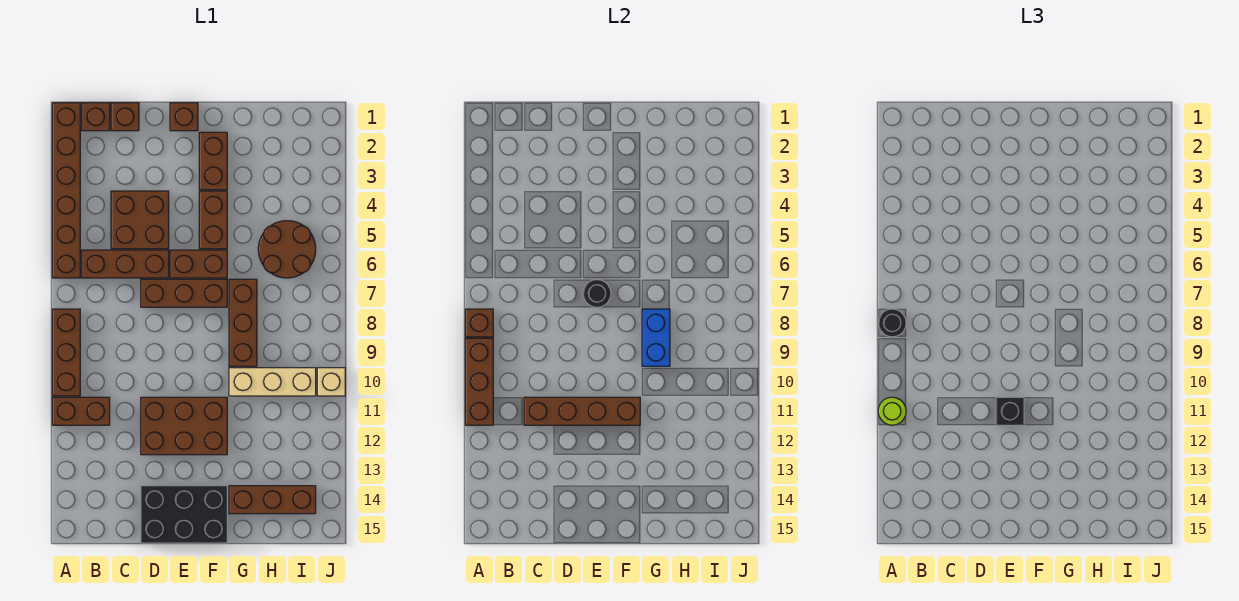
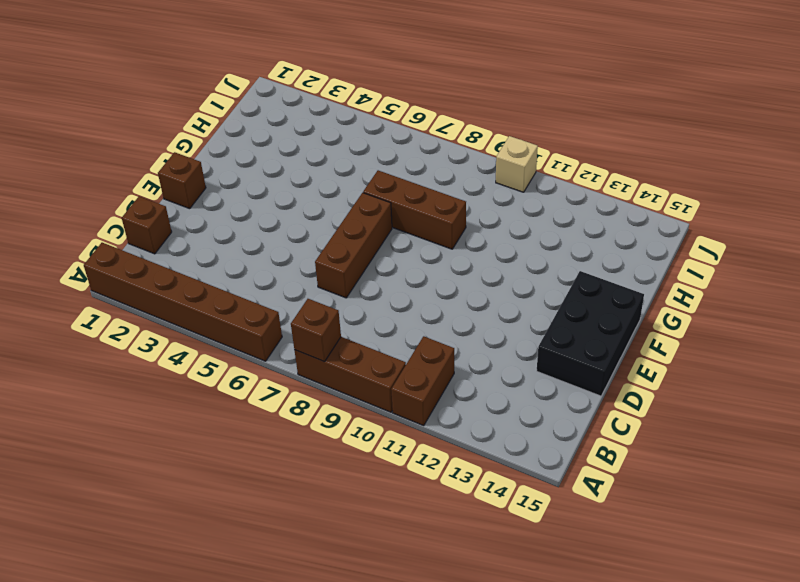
none -> brown 1x1 brick [82,103,110,131]
none -> brown 1x3 brick [82,250,169,278]
none -> brown 2x2 brick [111,191,169,249]

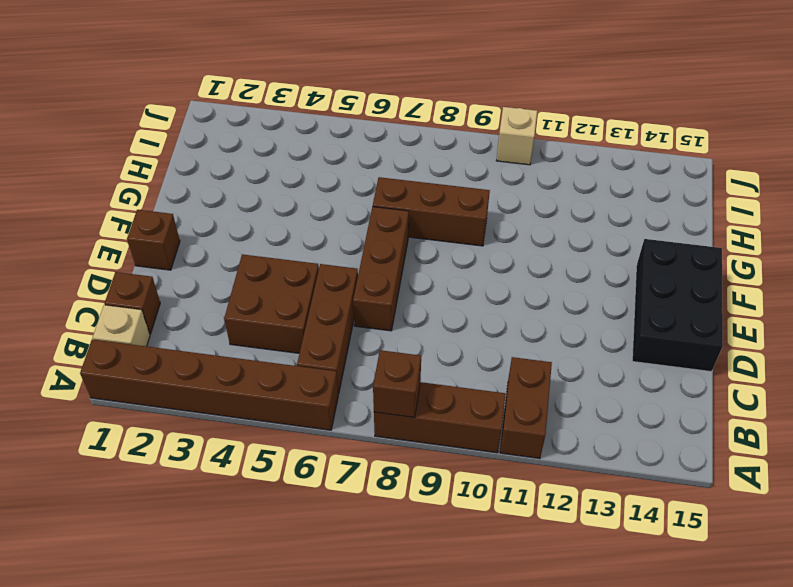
tan 1x1 brick [93,305,150,346] -> brown 1x1 brick [82,103,110,131]
none -> brown 2x3 brick [141,397,227,455]
none -> brown 1x2 brick [170,250,227,278]
none -> brown 1x2 brick [199,132,227,190]

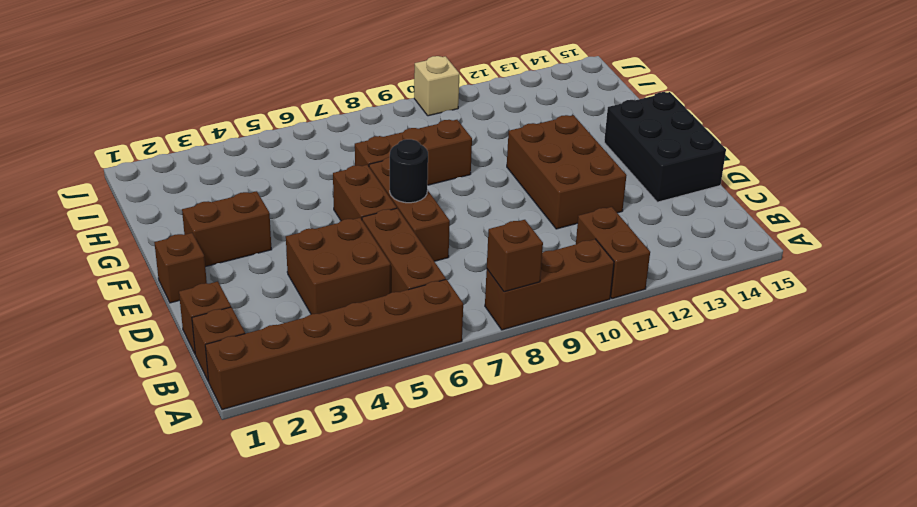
none -> brown 1x2 brick [199,191,227,249]
none -> tan 1x3 brick [229,368,316,396]
none -> brown 1x3 brick [229,486,316,514]

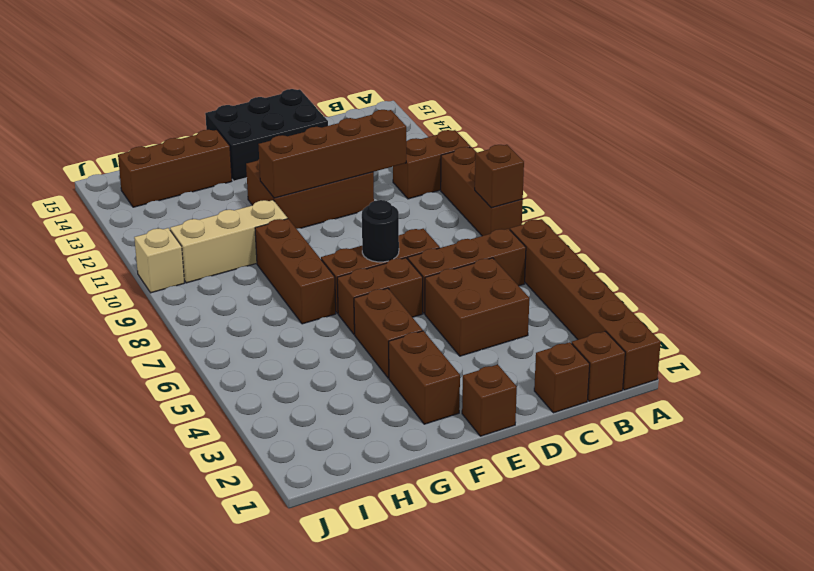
none -> brown 2x2 round brick [258,221,316,278]
none -> brown 1x3 brick [465,338,493,425]
none -> blue 1x2 brick [642,309,670,366]

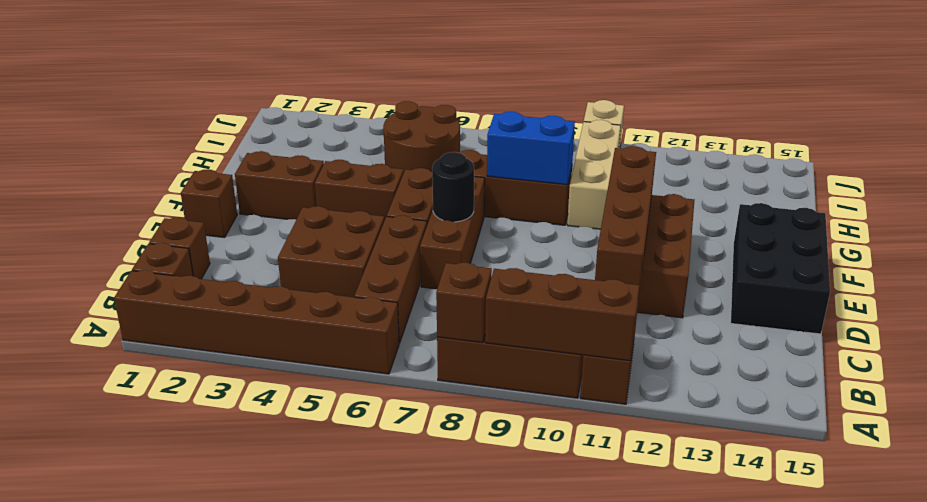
none -> brown 1x3 brick [229,486,316,514]
none -> black 1x1 round brick [878,309,906,337]
none -> lime 1x1 round brick [878,397,906,425]

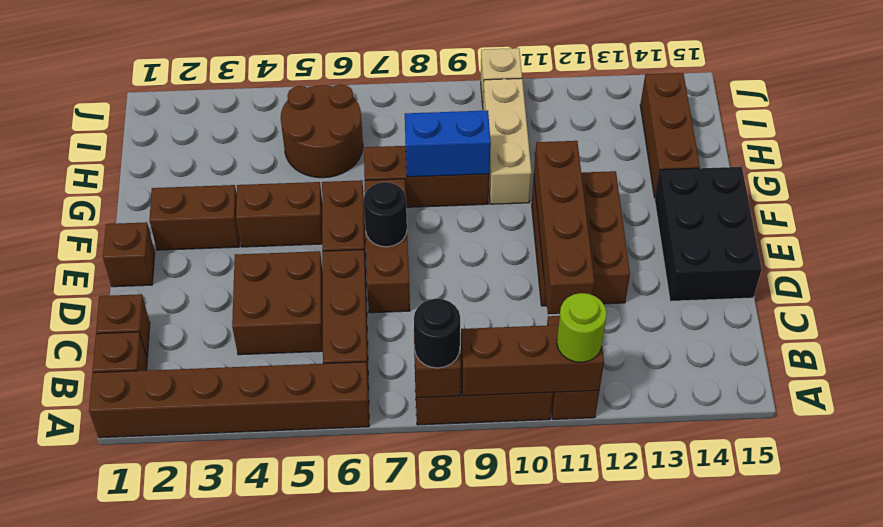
none -> black 1x1 brick [996,397,1024,425]

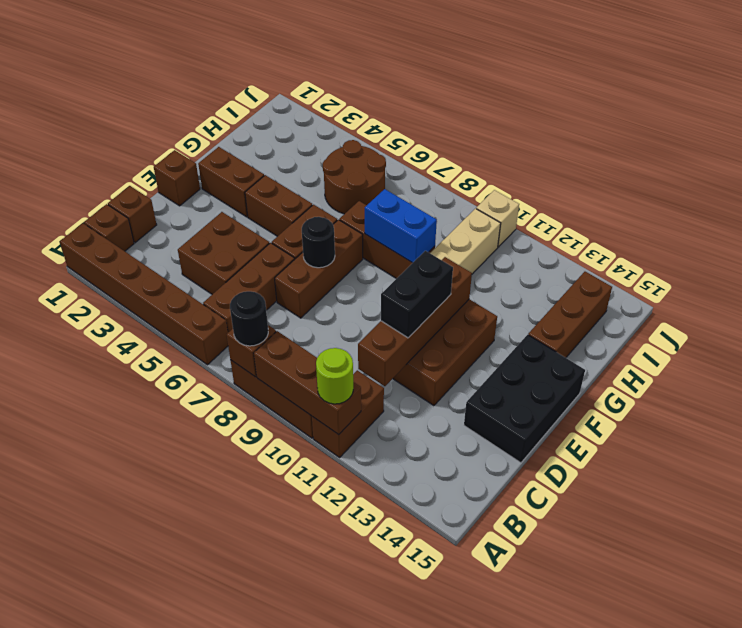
black 1x2 brick [381,251,453,338] -> black 1x1 brick [996,397,1024,425]

